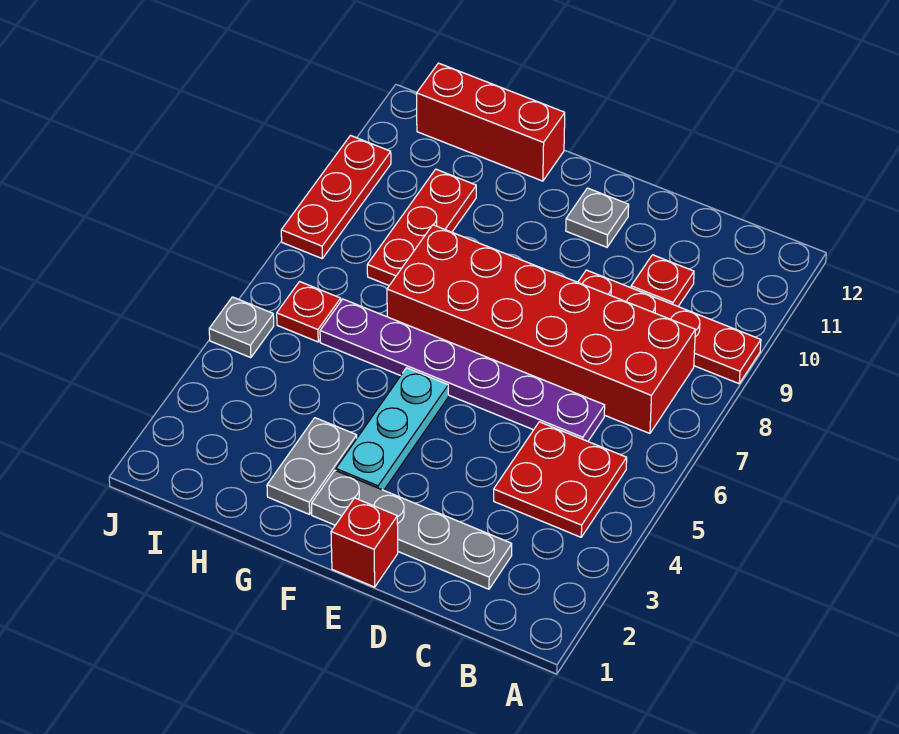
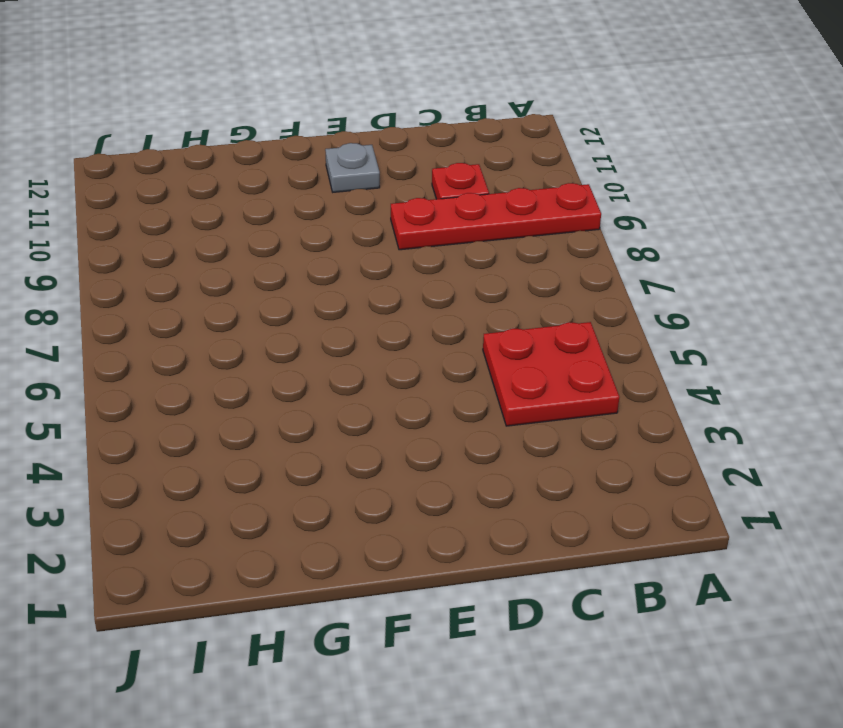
none -> red 2x6 brick [387,225,695,433]
none -> grey 1x4 plate [312,470,512,589]
none -> purple 1x6 plate [320,299,605,441]

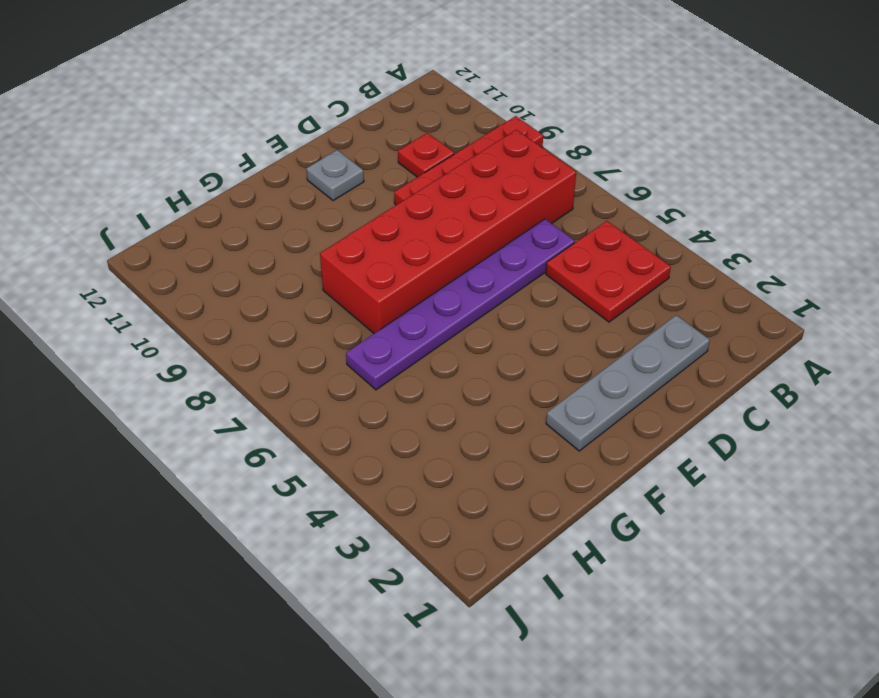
none -> red 1x1 brick [331,498,398,587]
none -> cyan 1x3 plate [336,368,448,490]
none -> grey 1x2 plate [267,418,357,514]

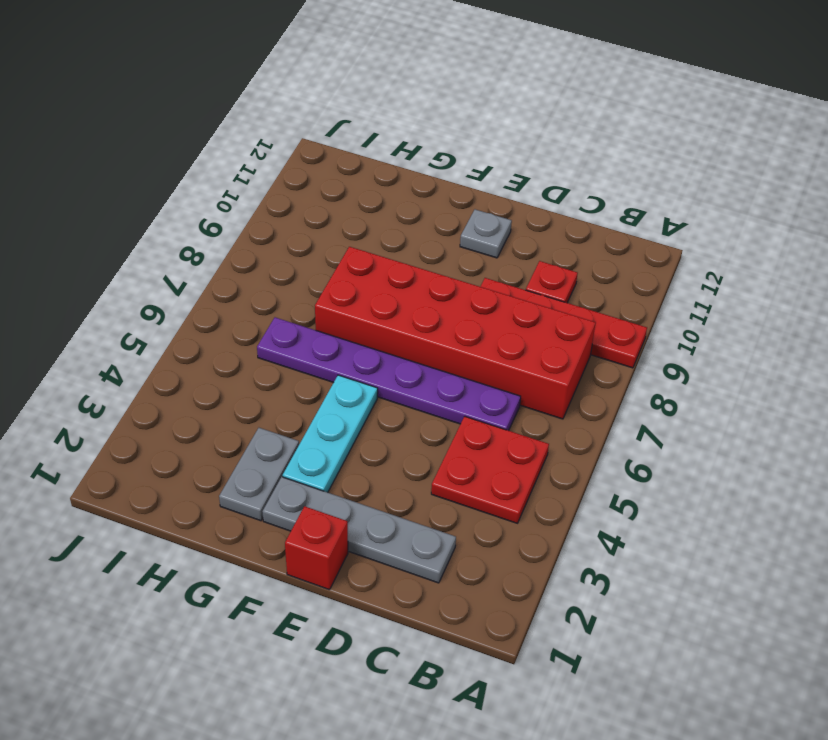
none -> red 1x3 brick [417,63,565,181]
none -> red 1x3 plate [367,169,476,285]
none -> red 1x1 plate [277,282,341,342]

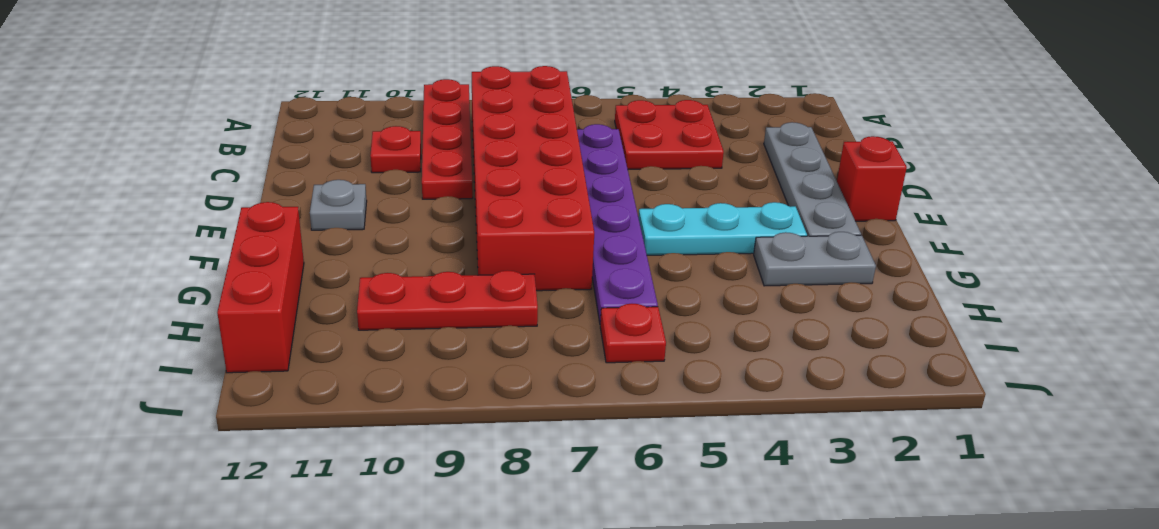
none -> grey 1x1 plate [209,297,274,358]
none -> red 1x3 plate [281,136,391,258]

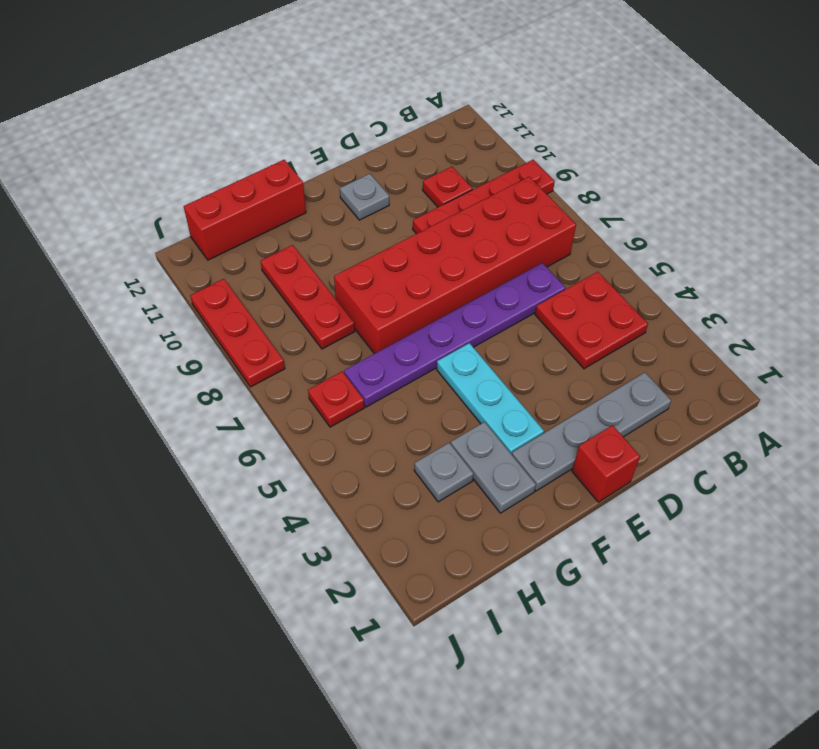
grey 1x1 plate [414,443,474,502] -> grey 1x1 plate moved to [209,297,274,358]

